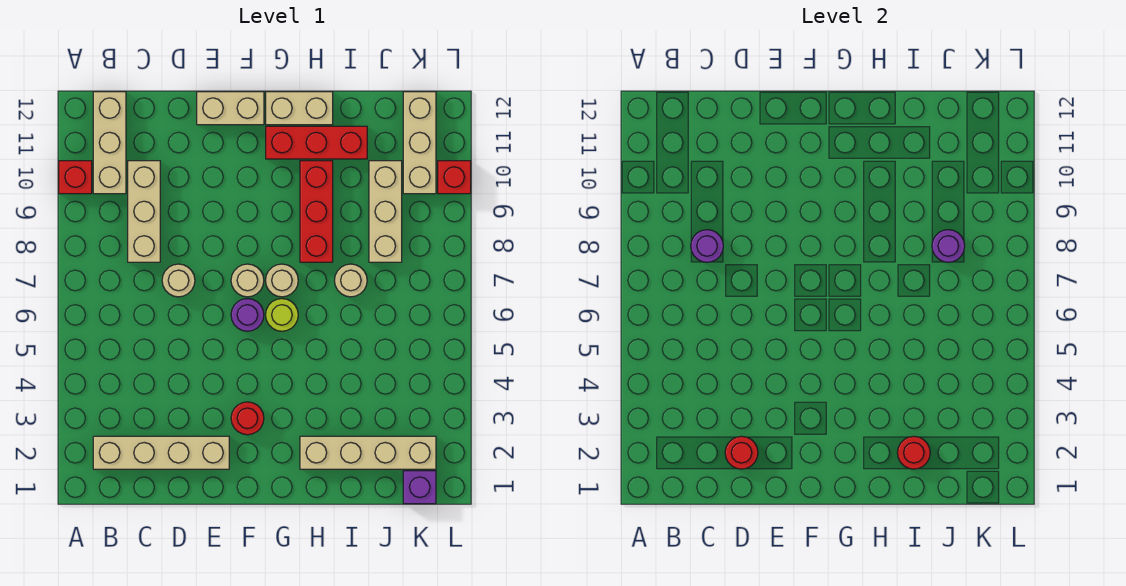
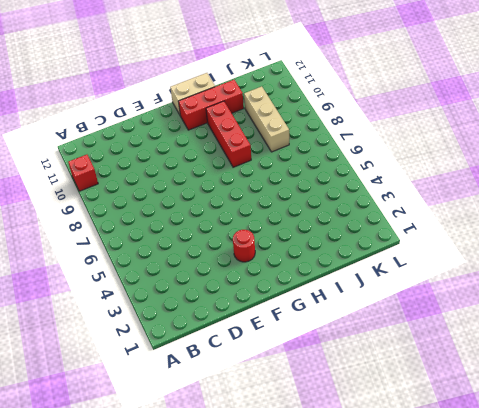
none -> tan 1x4 brick [93,436,229,469]
none -> tan 1x3 brick [93,92,126,194]
none -> tan 1x3 brick [128,161,160,262]

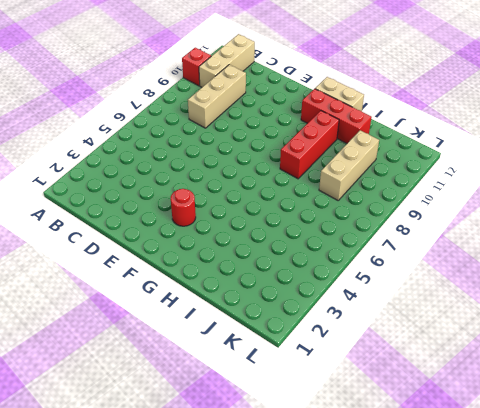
none -> tan 1x4 brick [93,436,229,469]
none -> tan 1x1 round brick [162,264,195,297]
none -> tan 1x2 brick [197,92,264,125]

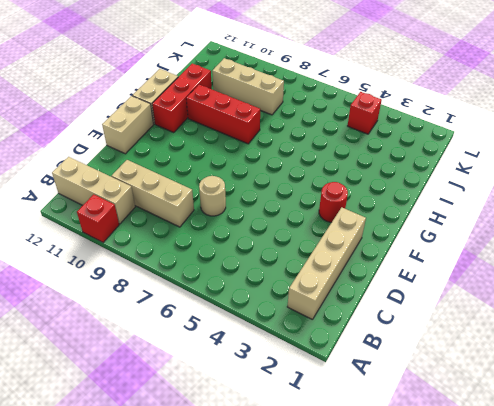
red 1x1 brick [348,92,382,134] -> red 1x1 brick moved to [438,161,471,194]
none -> purple 1x1 round brick [231,299,264,331]
none -> tan 1x1 round brick [231,264,264,297]
none -> lime 1x1 round brick [266,299,298,331]

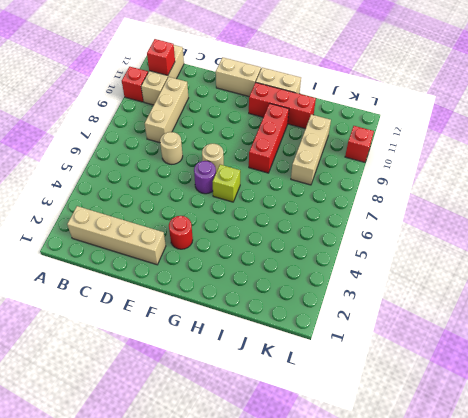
red 1x1 brick [147,39,175,75] -> none
lime 1x1 brick [213,165,240,202] -> lime 1x1 round brick [266,299,298,331]
none -> tan 1x1 round brick [266,264,298,297]
none -> tan 1x4 brick [300,436,436,469]
none -> tan 1x1 round brick [334,264,367,297]

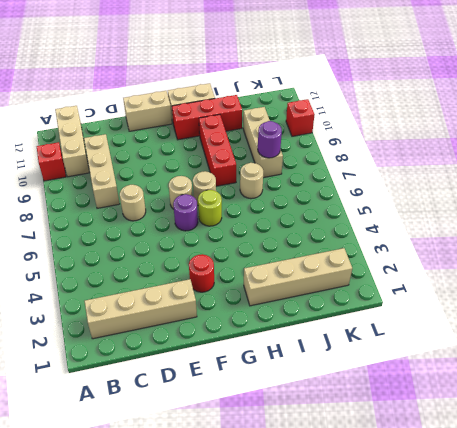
none -> purple 1x1 brick [403,471,436,504]
none -> tan 1x3 brick [403,92,436,194]
none -> purple 1x1 round brick [691,230,723,262]

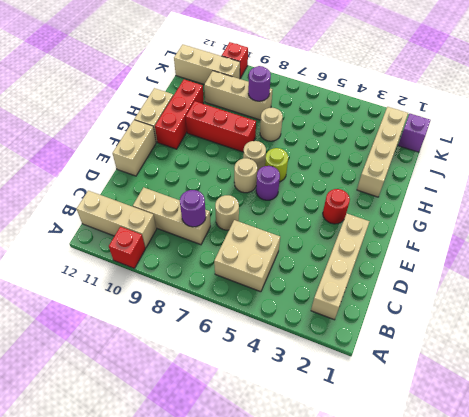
tan 2x2 brick [214,220,280,292] -> none
none -> red 1x1 round brick [725,436,758,469]
none -> red 1x1 round brick [897,436,930,469]

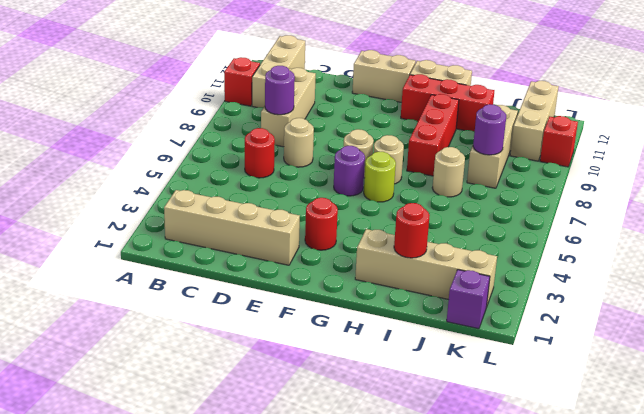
red 1x1 round brick [245,128,275,178] -> red 1x1 round brick moved to [725,436,758,469]

